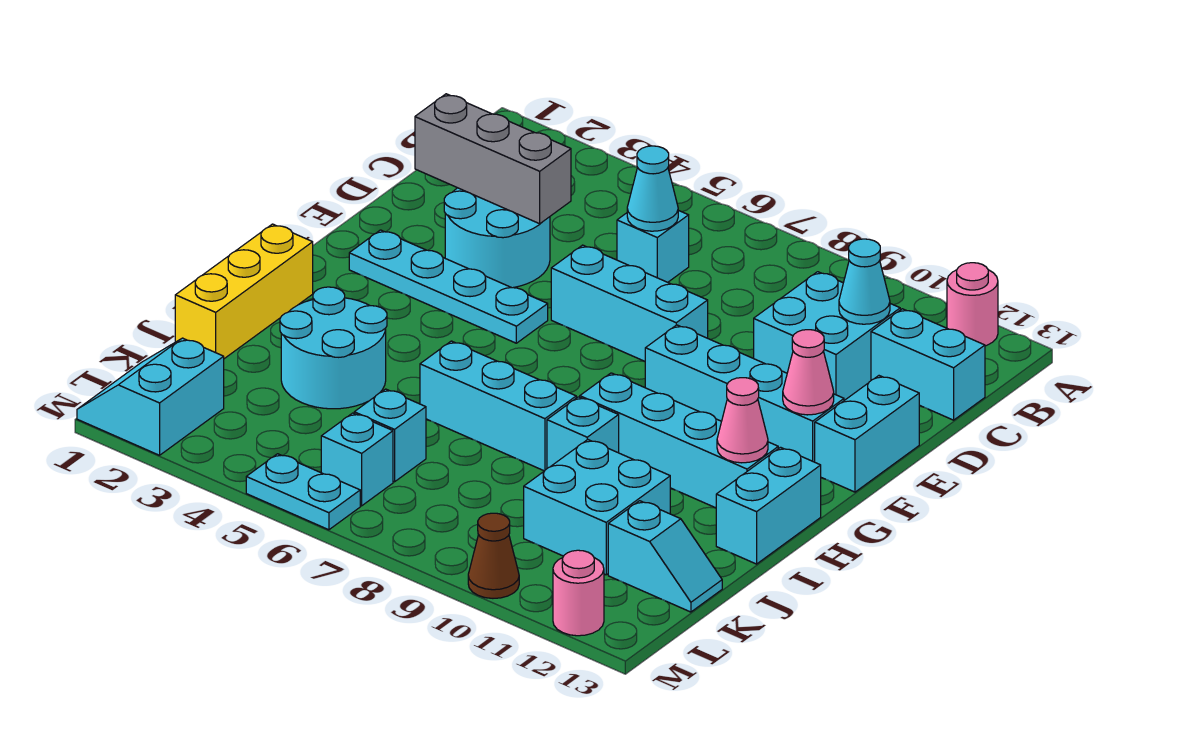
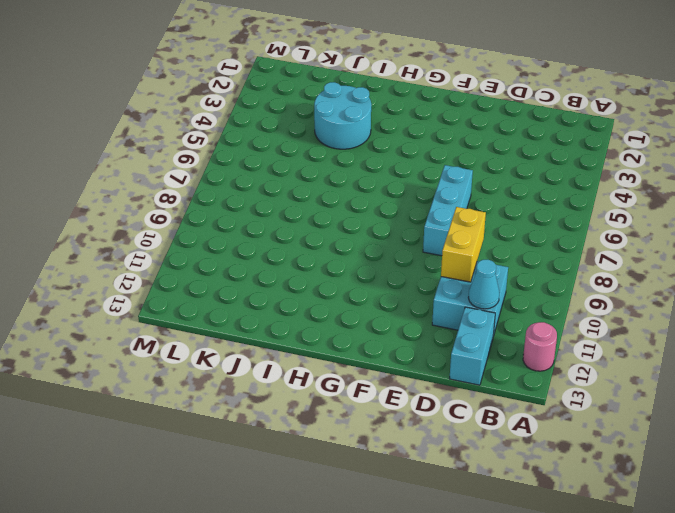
yellow 1x2 brick [441,207,486,282] -> none
none -> cyan 1x1 brick [617,210,689,282]
none -> cyan 2x2 round brick [444,188,550,288]
none -> cyan 1x2 brick [815,376,919,492]

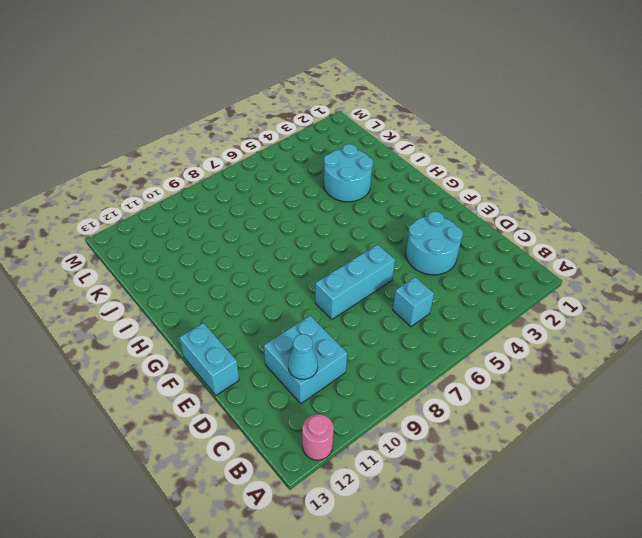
none -> cyan 1x2 brick [871,309,985,420]
none -> cyan 1x4 plate [349,230,548,343]
none -> cyan 1x4 brick [645,325,844,462]

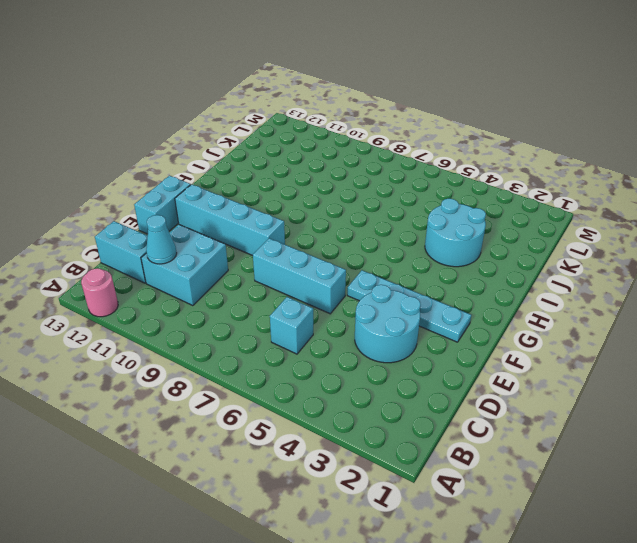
none -> yellow 1x3 brick [175,224,313,359]
none -> cyan 1x4 brick [580,373,778,508]
none -> cyan 1x2 brick [716,447,821,564]

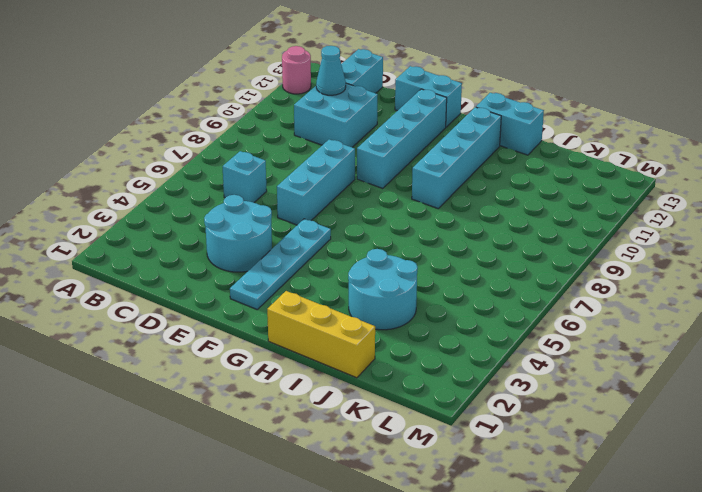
none -> cyan 1x3 brick [420,341,576,471]
none -> cyan 1x1 brick [547,397,619,468]
none -> cyan 2x2 brick [524,439,670,575]

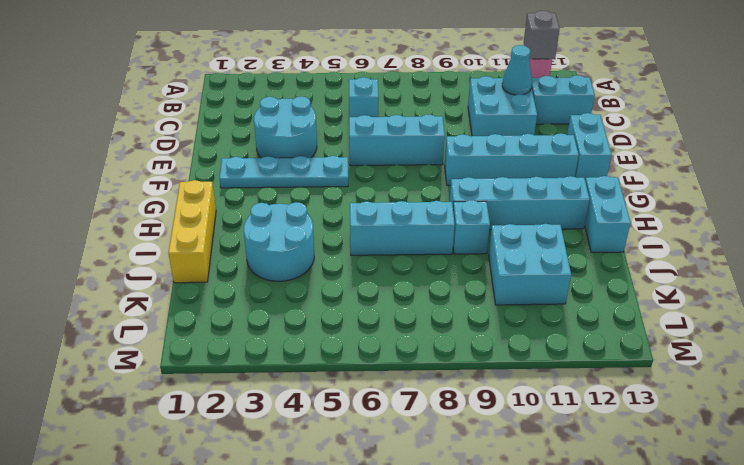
grey 1x1 brick [524,11,560,59] -> none
none -> cyan 1x1 brick [354,389,426,482]
none -> cyan 1x2 slope [608,501,722,612]
none -> cyan 2x2 slope [77,338,224,455]

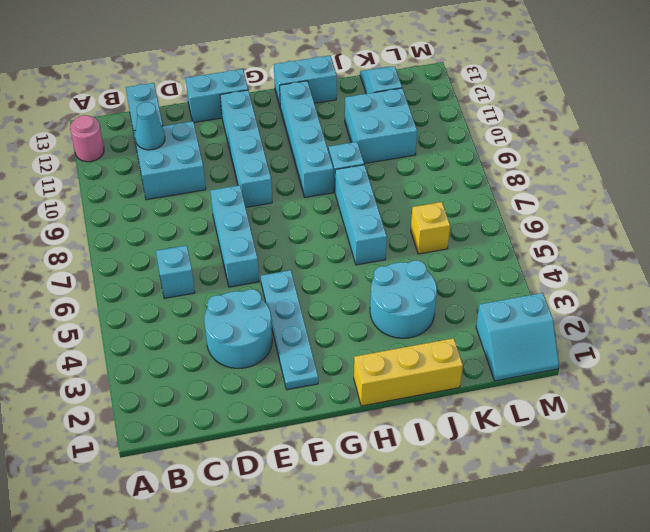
yellow 1x1 brick [411,202,450,254] -> cyan 1x1 brick [354,389,426,482]
none -> cyan 1x1 brick [321,413,393,506]
none -> cyan 1x2 plate [246,454,360,530]
none -> brown 1x1 cone [468,513,519,598]

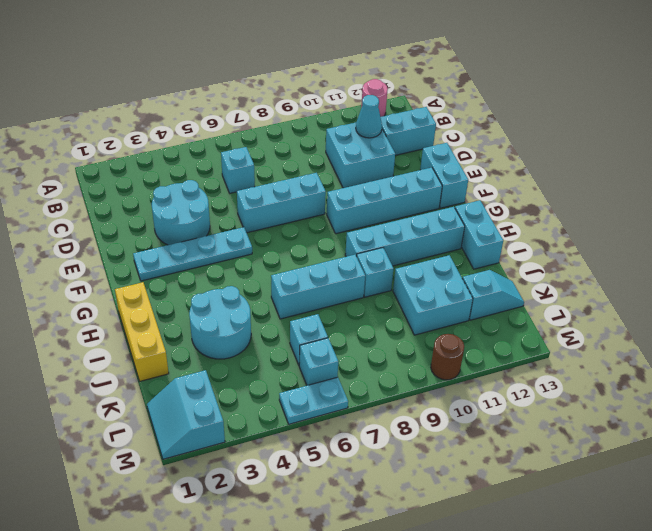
brown 1x1 round brick [431,334,464,380] -> brown 1x1 cone [468,513,519,598]
none -> pink 1x1 round brick [553,550,604,636]
none -> cyan 1x1 cone [627,146,678,231]
none -> grey 1x3 brick [415,94,571,224]

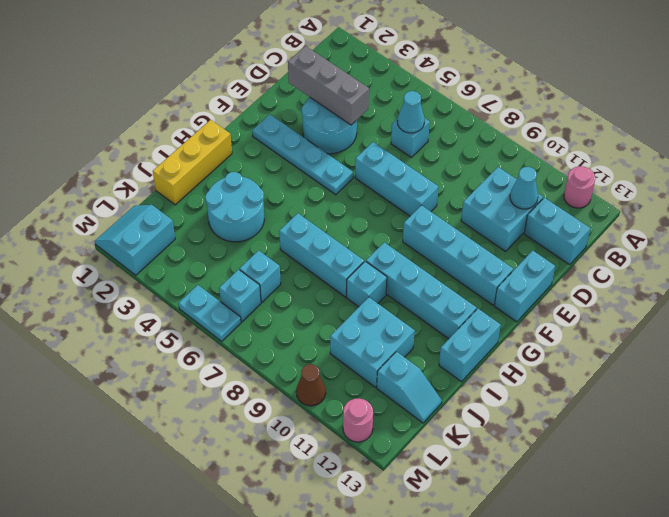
none -> pink 1x1 cone [783,330,834,415]
none -> pink 1x1 cone [717,378,768,463]

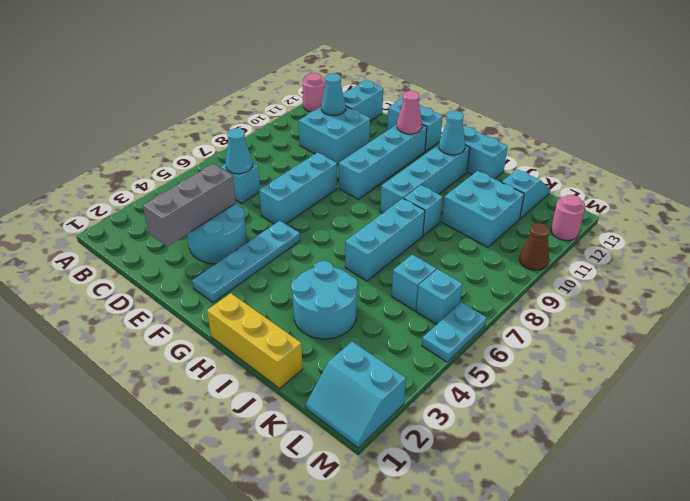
cyan 1x1 cone [439,111,465,155] -> pink 1x1 cone [717,378,768,463]

